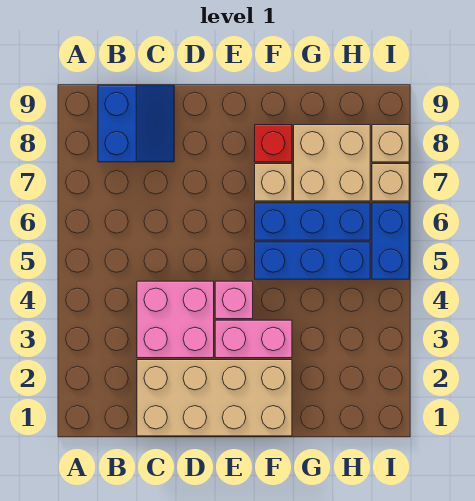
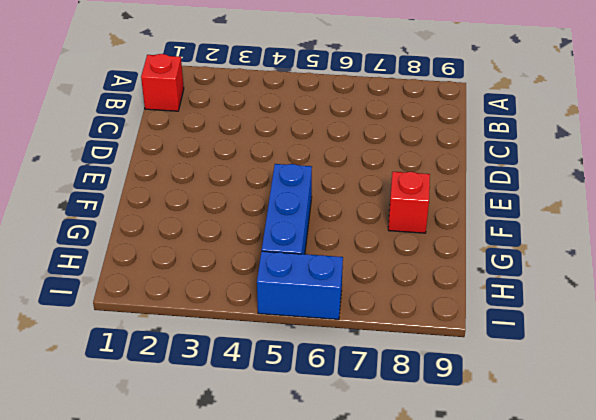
red 1x1 brick [141,54,184,111] -> none
none -> blue 2x2 slope [98,85,174,162]
none -> tan 2x4 brick [137,360,292,436]
none -> pink 2x2 brick [137,281,214,358]

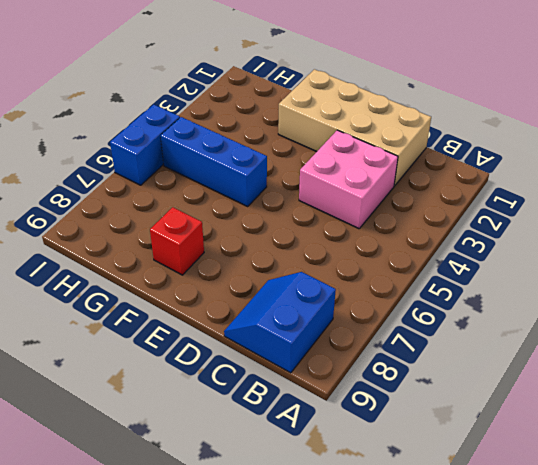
none -> pink 1x2 brick [215,320,292,358]
none -> pink 1x1 brick [215,281,253,319]
none -> blue 1x3 brick [255,203,370,240]

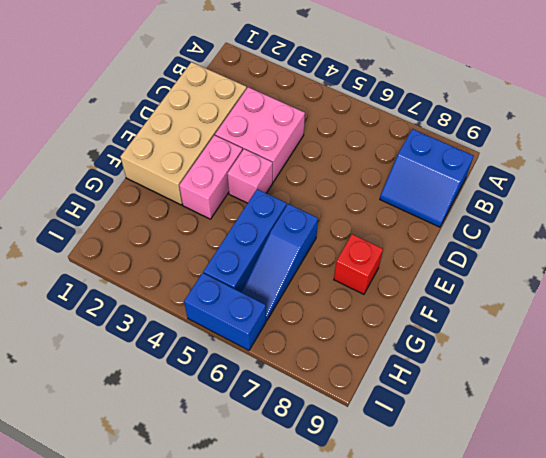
blue 1x3 slope [242,204,318,320] -> blue 1x3 brick [255,203,370,240]
none -> tan 1x1 brick [255,164,292,201]
none -> tan 2x2 brick [294,125,370,201]
none -> tan 1x1 brick [372,164,409,201]

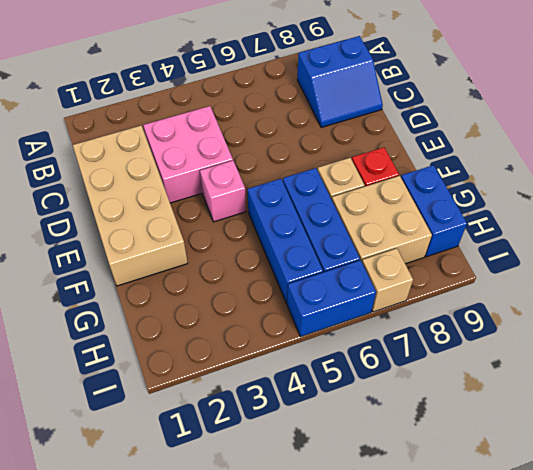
blue 1x2 brick [401,165,467,257] -> none
none -> pink 1x2 brick [215,320,292,358]
none -> tan 1x1 brick [372,125,409,162]

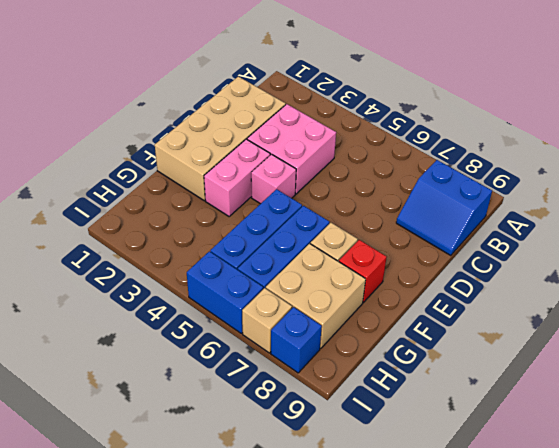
blue 1x1 brick [271,307,322,373] -> tan 1x1 brick [372,125,409,162]

